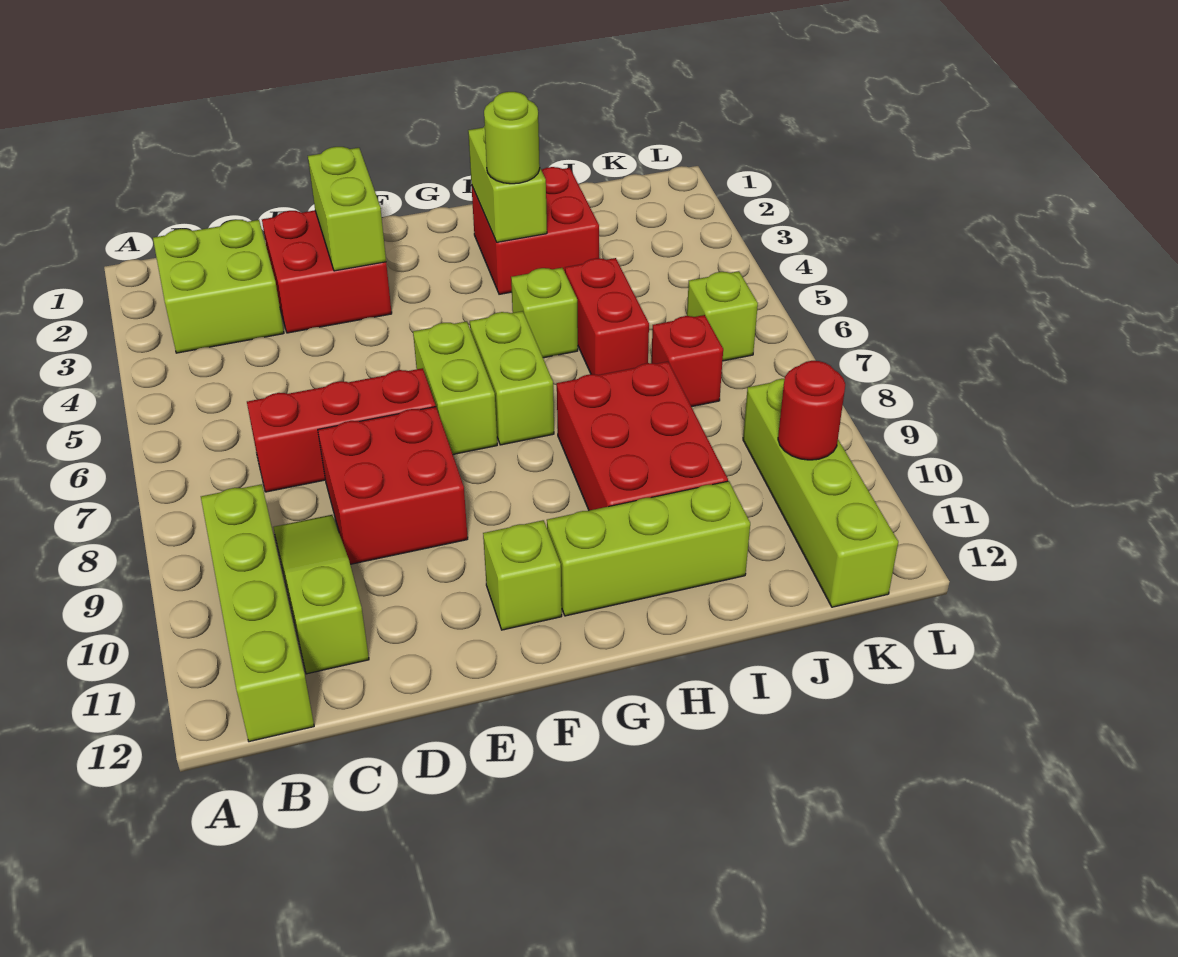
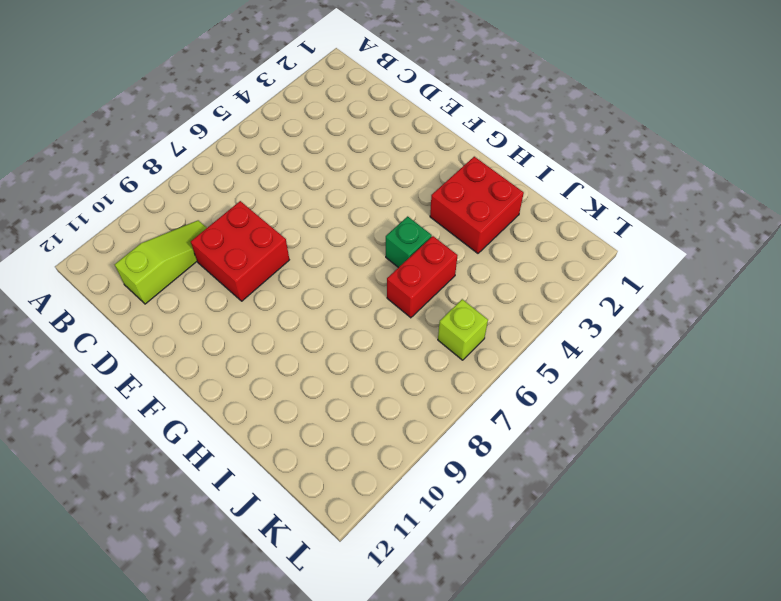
green 1x1 brick [386,216,432,268] -> lime 1x1 brick [511,268,578,358]
none -> lime 2x2 brick [153,220,284,353]
none -> lime 1x4 brick [201,484,314,742]
none -> red 1x3 brick [247,368,436,492]

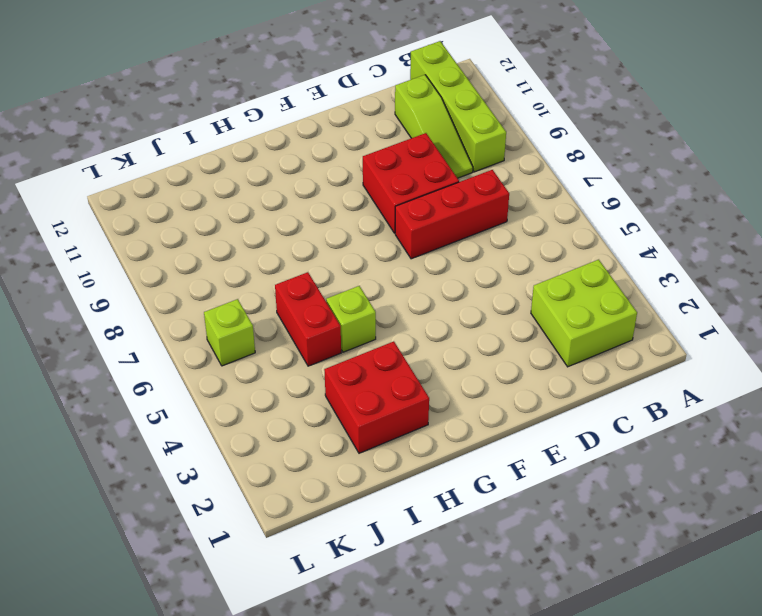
none -> red 2x2 brick [262,210,392,333]
none -> lime 1x2 brick [413,321,497,454]
none -> lime 1x1 brick [483,520,562,630]

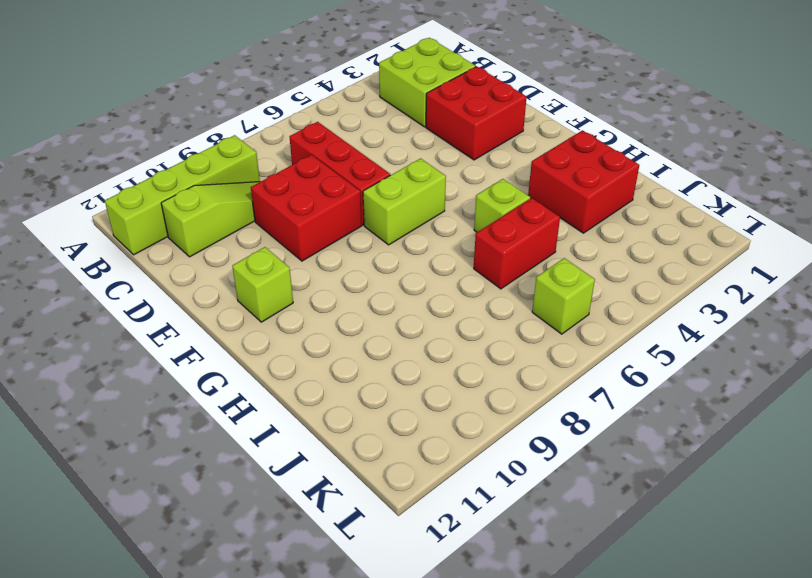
none -> lime 1x2 brick [470,311,554,445]
none -> lime 1x3 brick [547,481,750,616]
none -> red 2x3 brick [557,362,728,511]

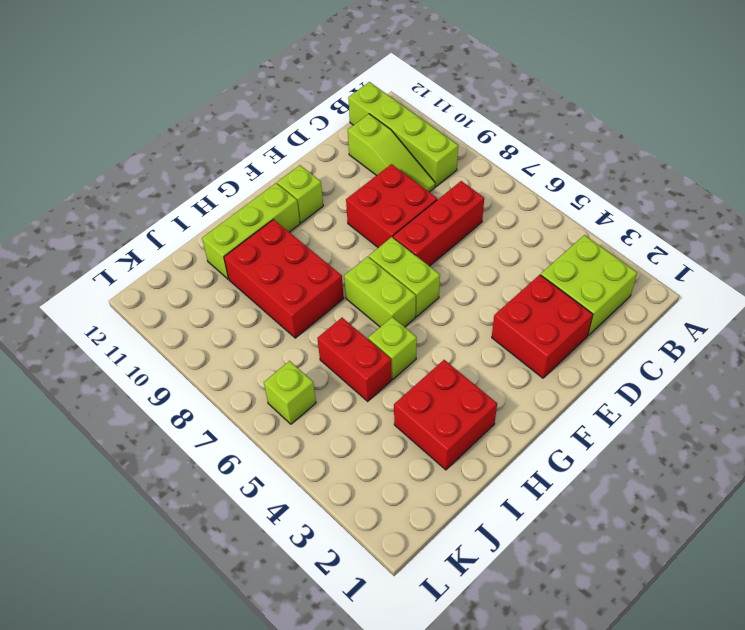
none -> red 1x1 brick [651,315,723,407]
none -> lime 1x4 brick [743,379,898,607]
none -> lime 1x2 brick [308,147,386,271]

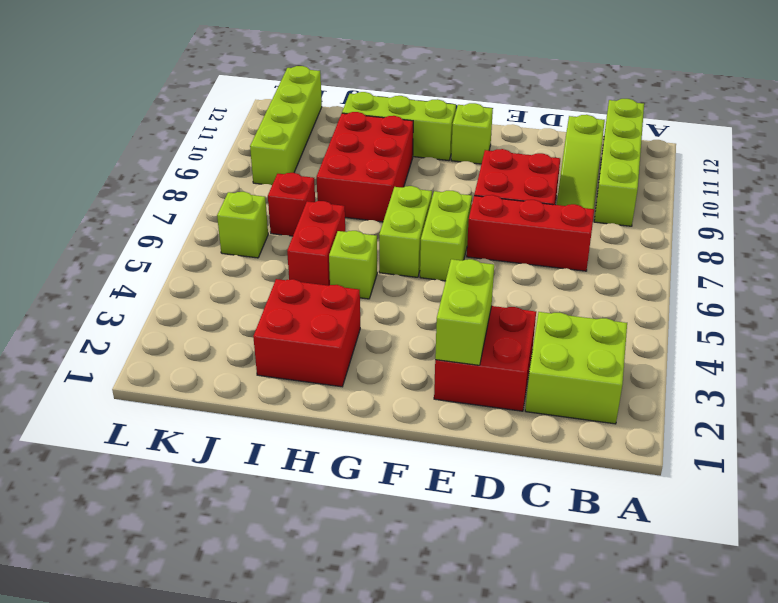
none -> lime 1x2 brick [468,126,547,242]
none -> red 1x1 round brick [778,361,845,460]
none -> lime 1x1 round brick [484,92,540,184]

